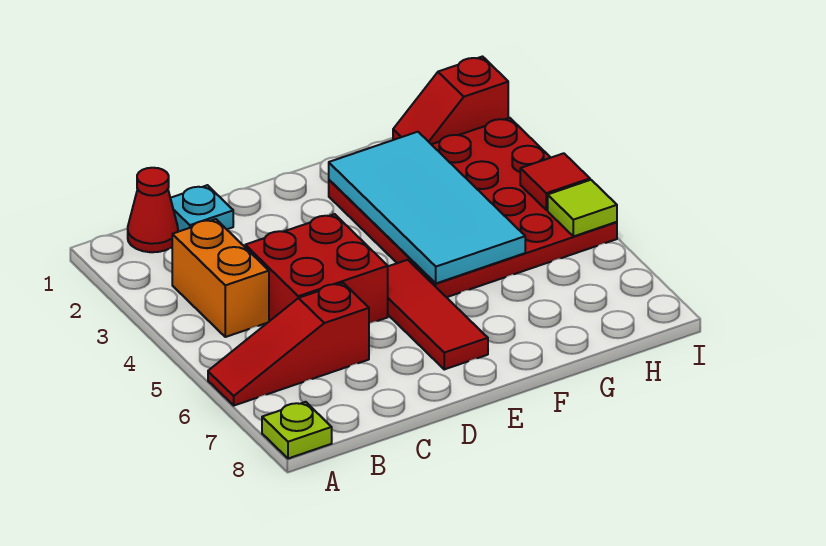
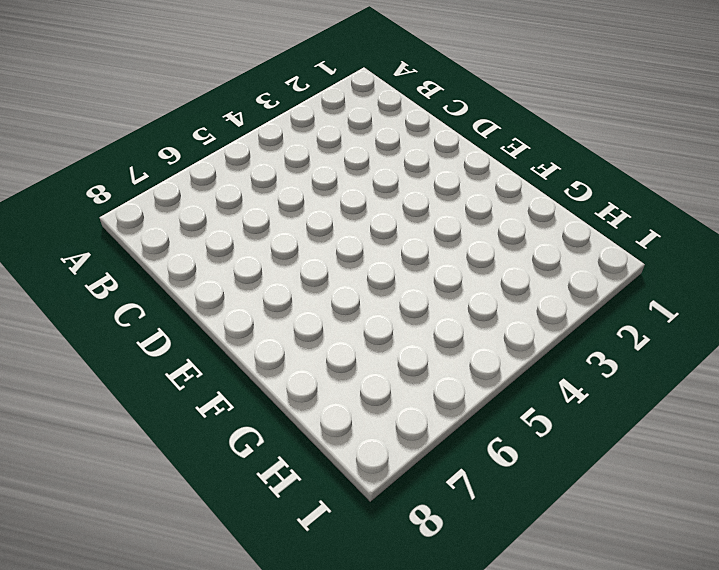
none -> red 1x3 slope [208,283,369,406]
none -> lime 1x1 plate [262,402,332,459]
none -> red 1x1 cone [128,168,178,252]

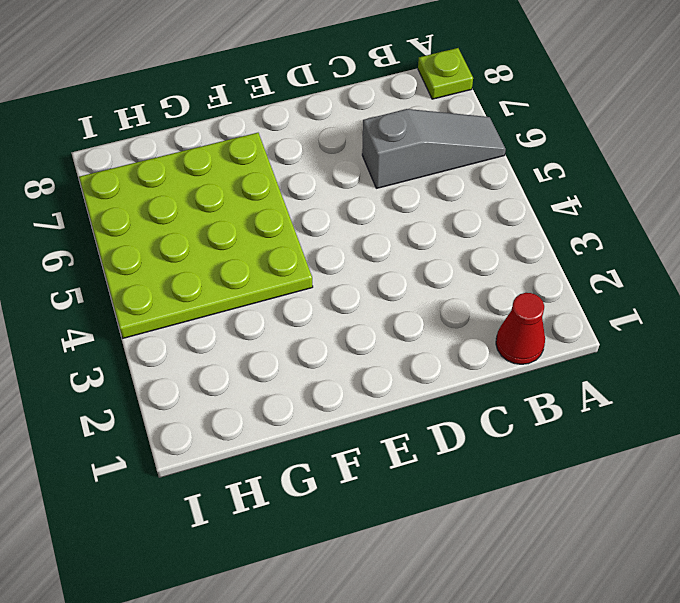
grey 1x3 slope [362,109,506,188] -> red 1x3 slope [208,283,369,406]
lime 4x4 plate [79,133,313,338] -> red 4x4 plate [329,118,617,297]
none -> orange 1x2 brick [172,219,269,337]
none -> cyan 1x1 plate [170,185,233,231]
none -> red 2x2 brick [245,214,388,323]

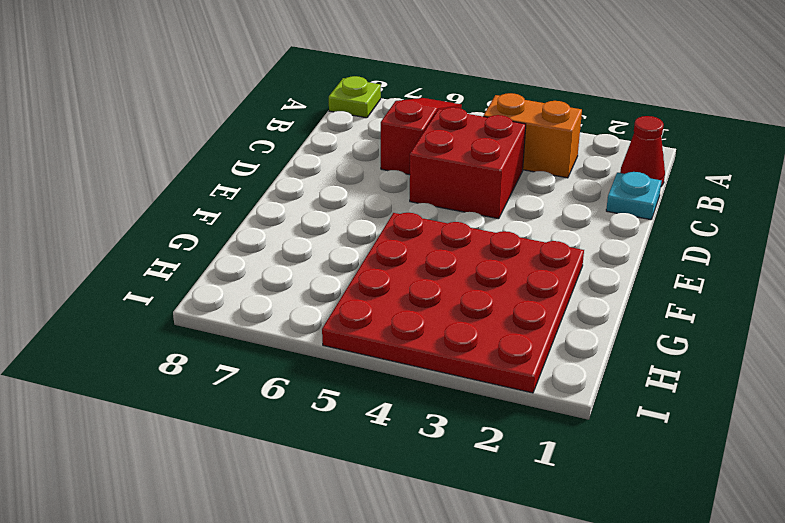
none -> red 1x3 tile [388,260,488,369]
none -> red 1x2 slope [393,57,508,144]
none -> cyan 2x4 tile [329,132,525,283]

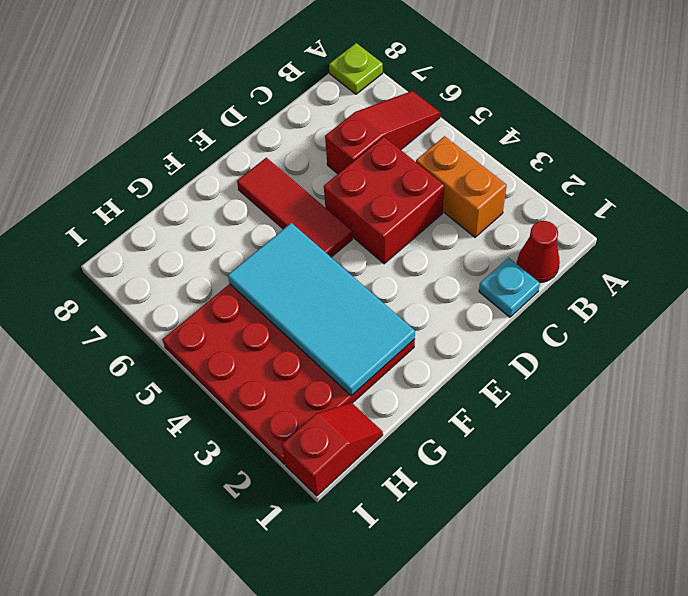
none -> red 1x1 tile [520,153,590,210]
none -> lime 1x1 tile [548,180,617,236]

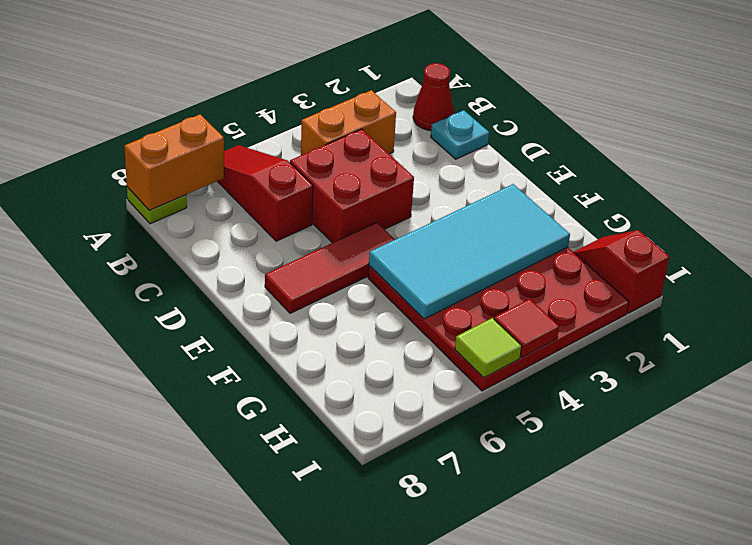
orange 1x2 brick [124,114,224,210] -> none

